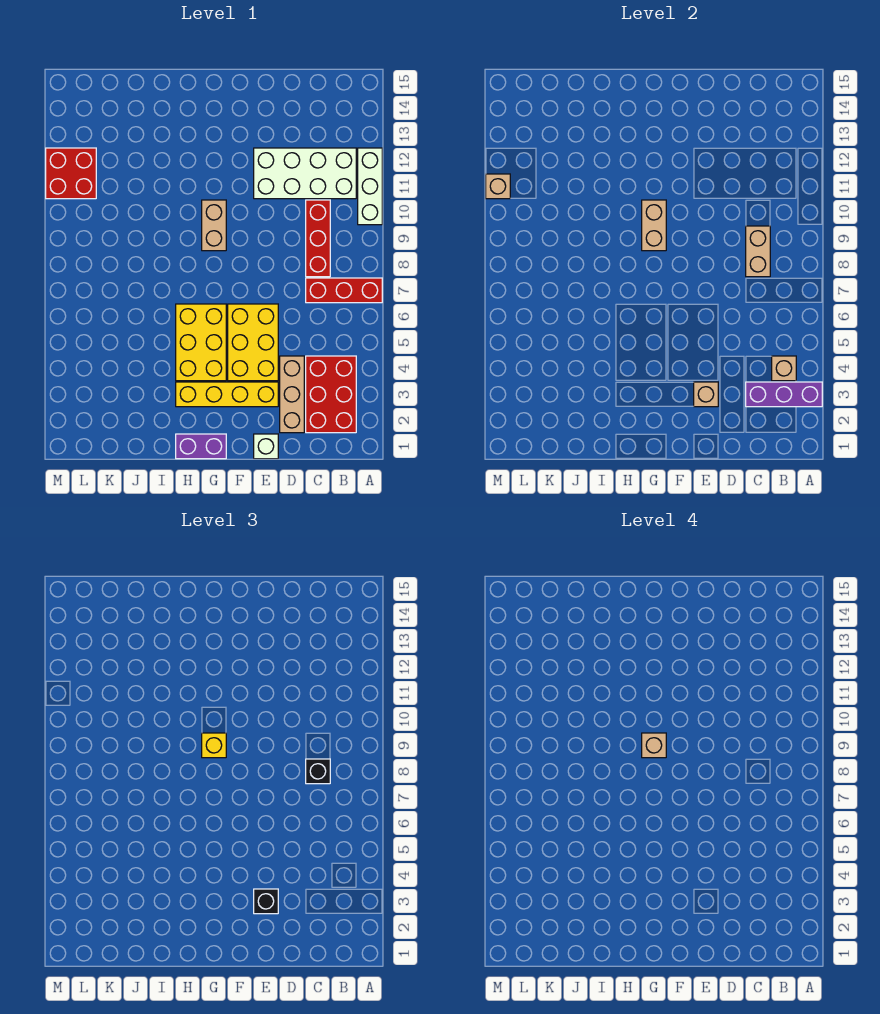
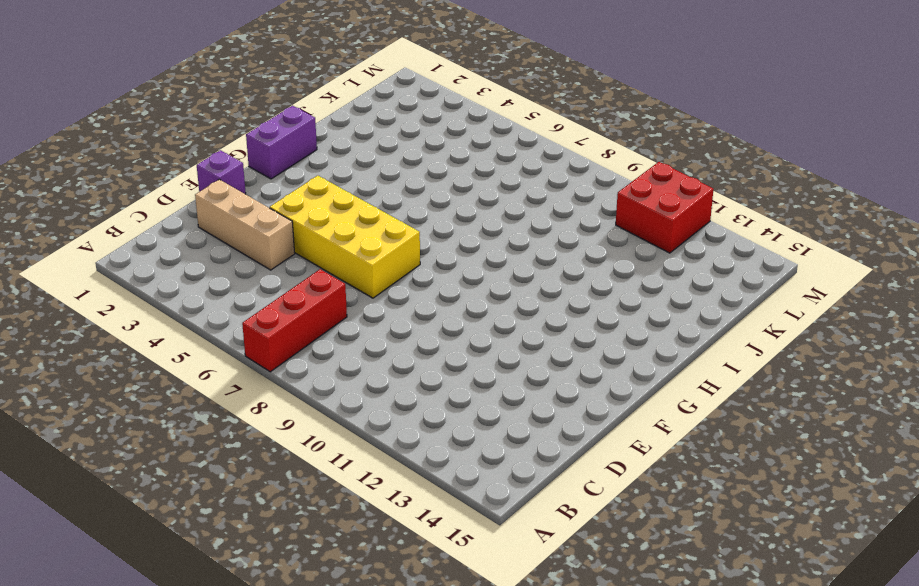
purple 1x1 brick [197,150,246,194] -> white 1x1 brick [254,434,278,459]
yellow 2x4 brick [270,176,420,298] -> yellow 2x3 brick [228,304,278,381]
none -> white 1x3 brick [358,148,382,225]
none -> red 2x3 brick [306,356,356,433]
none -> white 2x4 brick [254,148,356,199]

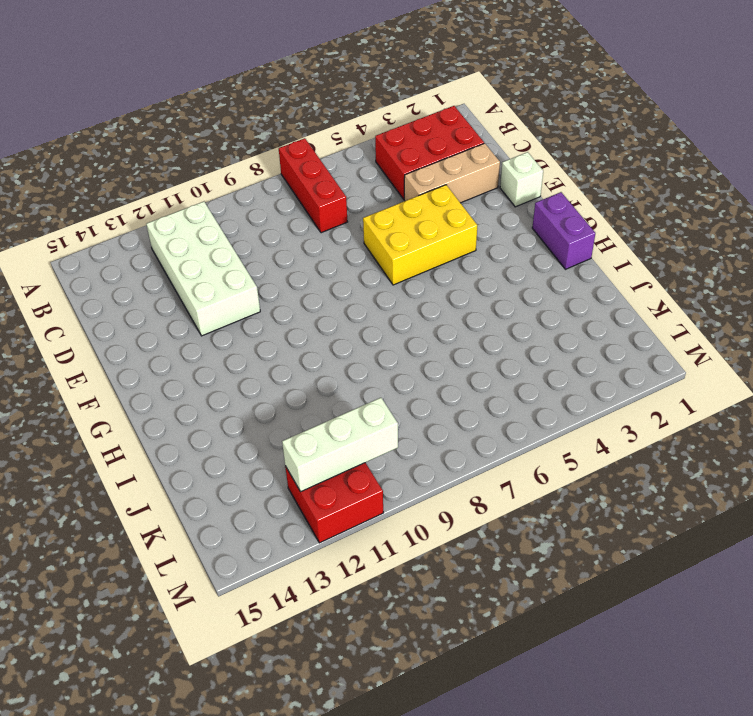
white 1x3 brick [282,398,398,492] -> white 1x3 brick moved to [358,148,382,225]
none -> red 1x3 brick [306,200,330,277]
none -> yellow 1x4 brick [176,382,278,407]
none -> yellow 2x3 brick [176,304,226,381]

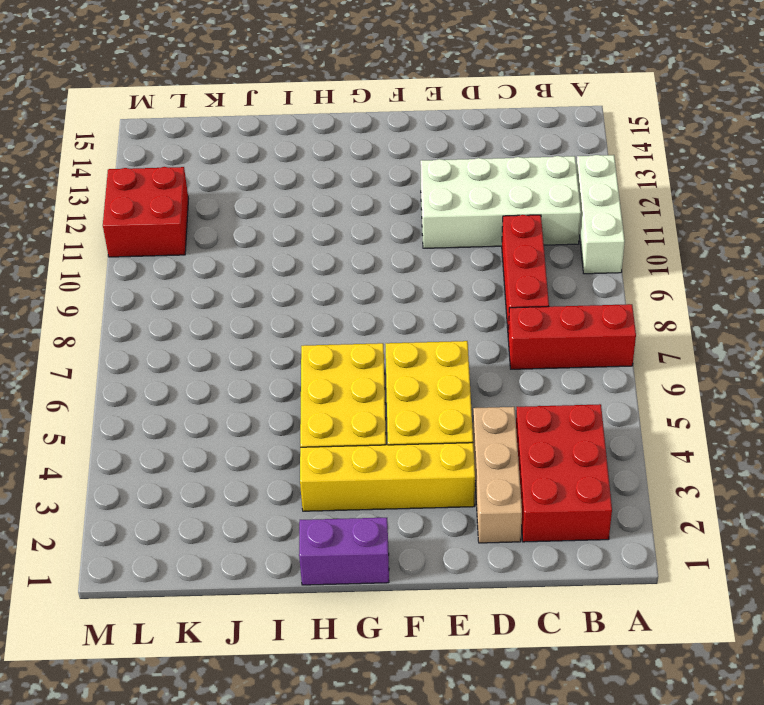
none -> white 1x1 brick [254,434,278,459]
none -> tan 1x2 brick [202,200,226,251]
none -> purple 1x3 brick [746,382,822,407]

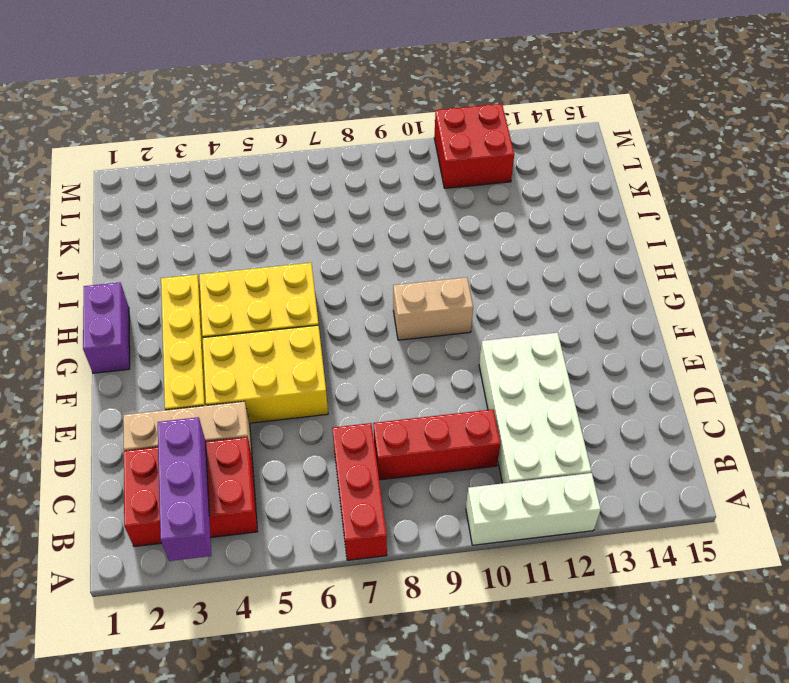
none -> white 1x1 brick [254,434,278,459]
none -> tan 1x1 brick [772,356,796,381]
none -> tan 1x2 brick [746,226,770,277]

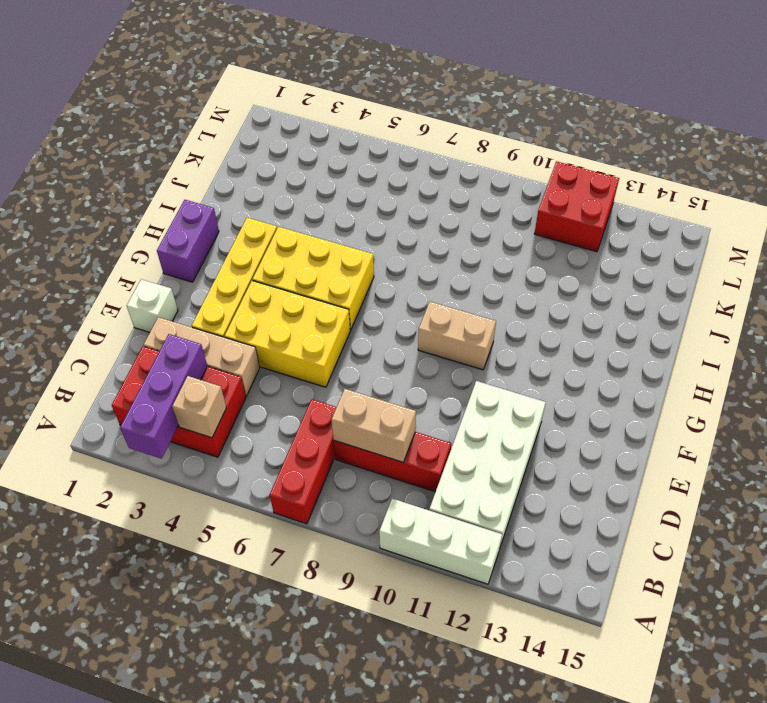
none -> tan 1x1 brick [694,382,718,407]
none -> tan 1x2 brick [642,200,666,251]
none -> tan 1x1 brick [486,174,510,199]

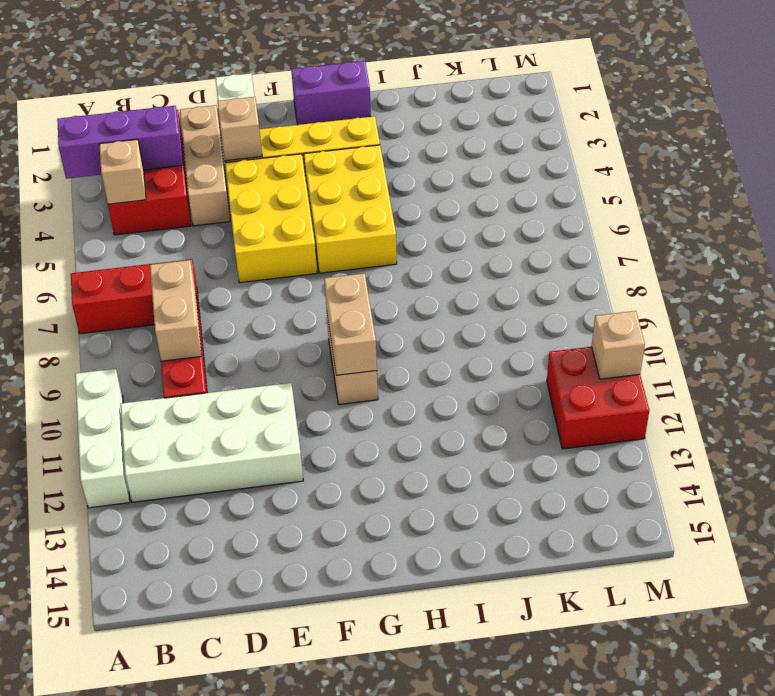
none -> black 1x1 brick [306,759,330,784]
none -> black 1x1 brick [254,889,278,914]
none -> yellow 1x1 brick [202,733,226,758]

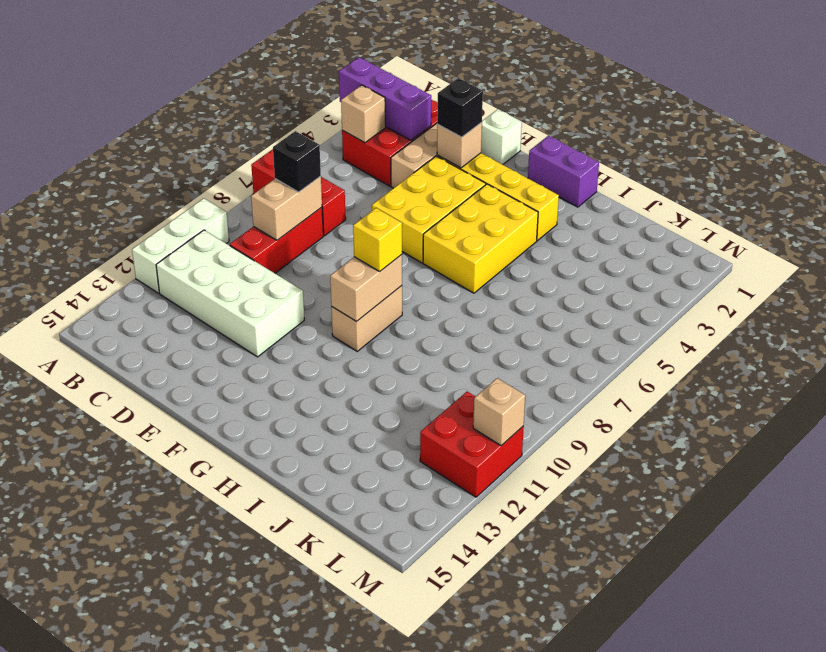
none -> tan 1x1 brick [642,733,666,758]

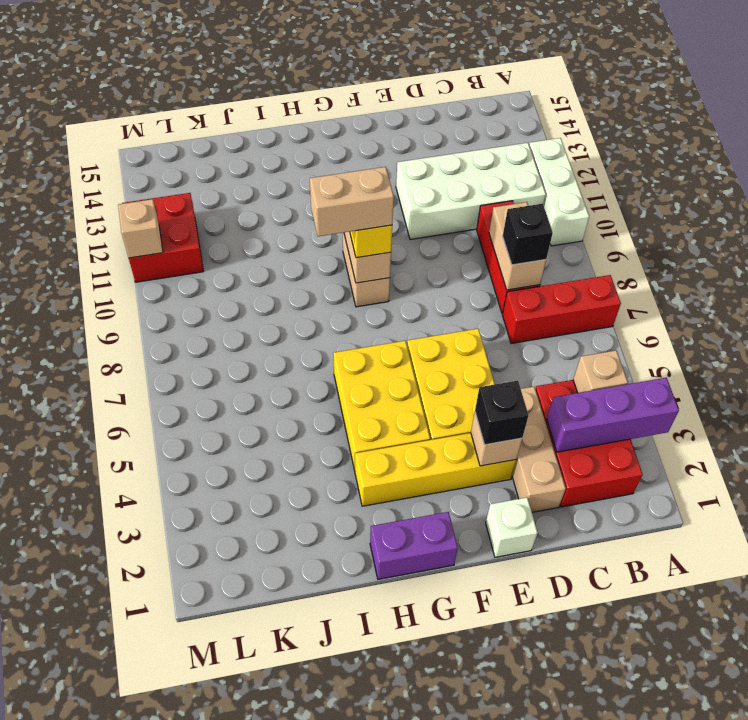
tan 1x2 brick [310,167,394,236] -> tan 1x1 brick [642,733,666,758]

